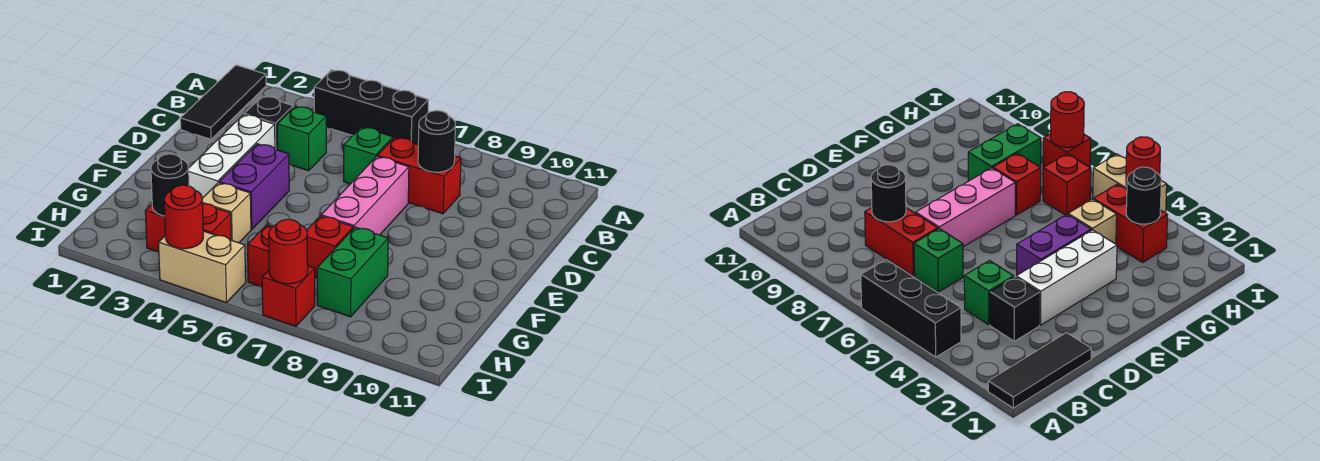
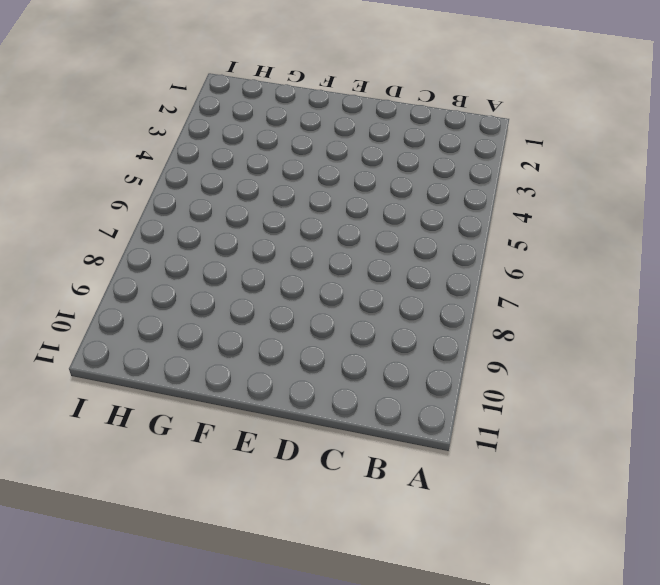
none -> black 1x3 tile [180,65,266,139]
none -> black 1x3 brick [314,70,428,144]
none -> black 1x1 brick [244,96,293,150]

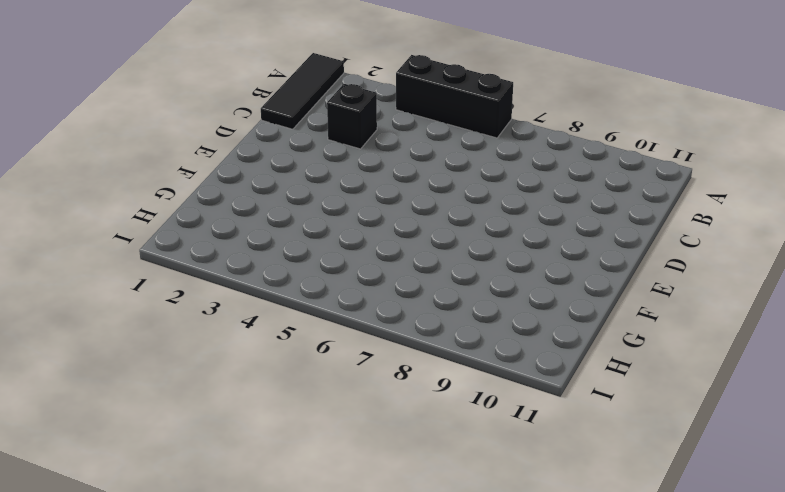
none -> green 1x1 brick [277,106,326,171]
none -> green 1x1 brick [344,127,393,184]
none -> red 1x2 brick [377,137,461,214]

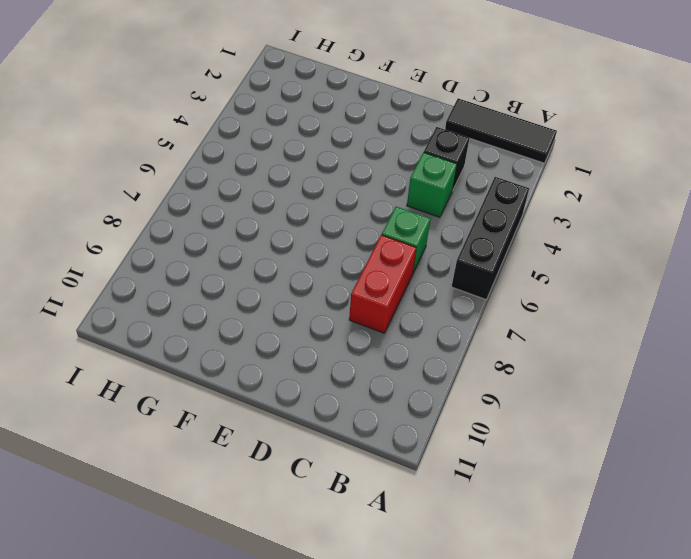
none -> white 1x3 brick [189,115,275,198]
none -> pink 1x3 brick [321,157,409,235]
none -> purple 1x2 brick [219,144,289,229]

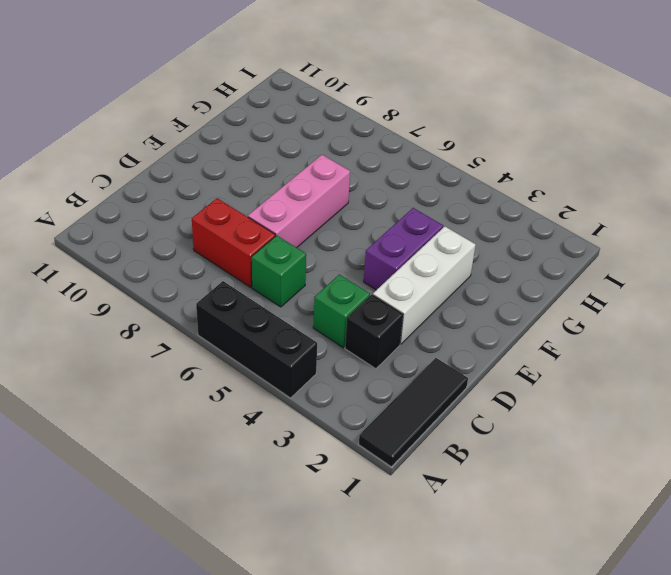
none -> tan 1x1 brick [202,183,251,243]
none -> red 1x1 brick [307,216,353,278]
none -> green 1x2 brick [317,227,388,317]

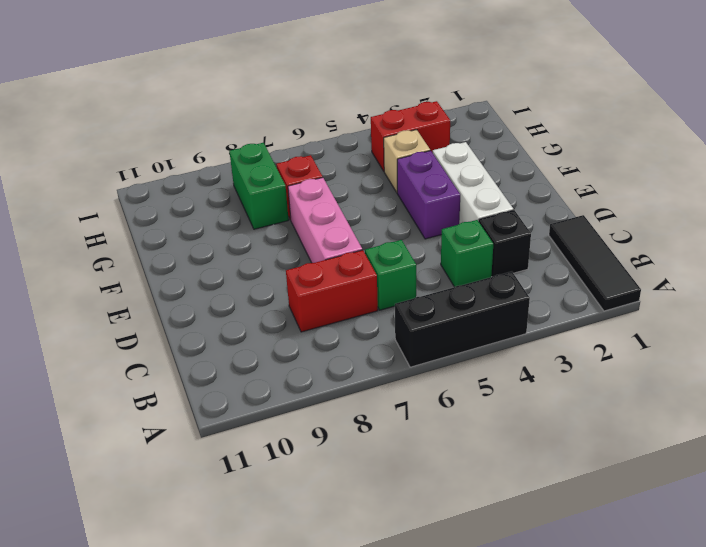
none -> red 1x1 brick [248,225,273,287]
none -> tan 1x2 brick [158,231,246,302]
none -> red 1x1 brick [262,266,315,326]

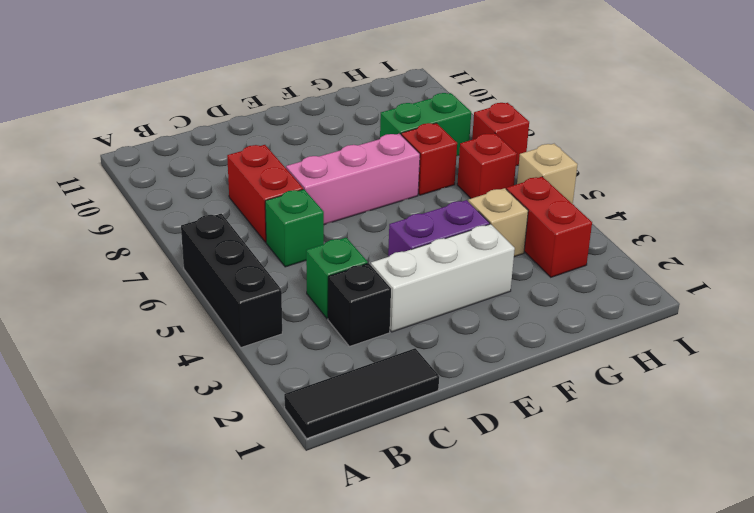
tan 1x1 brick [517,144,578,204] -> tan 1x2 brick [158,231,246,302]
none -> black 1x1 round brick [418,111,455,172]
none -> black 1x1 round brick [151,154,189,216]
none -> red 1x1 round brick [164,185,203,249]

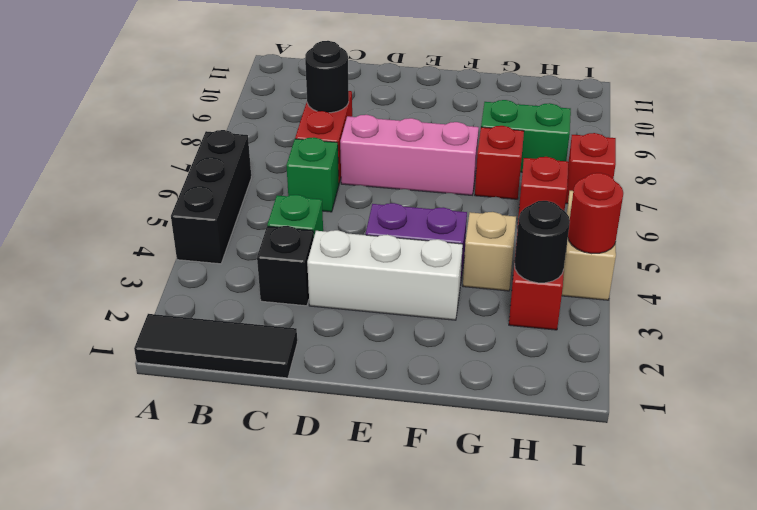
none -> red 1x1 round brick [269,219,308,284]

